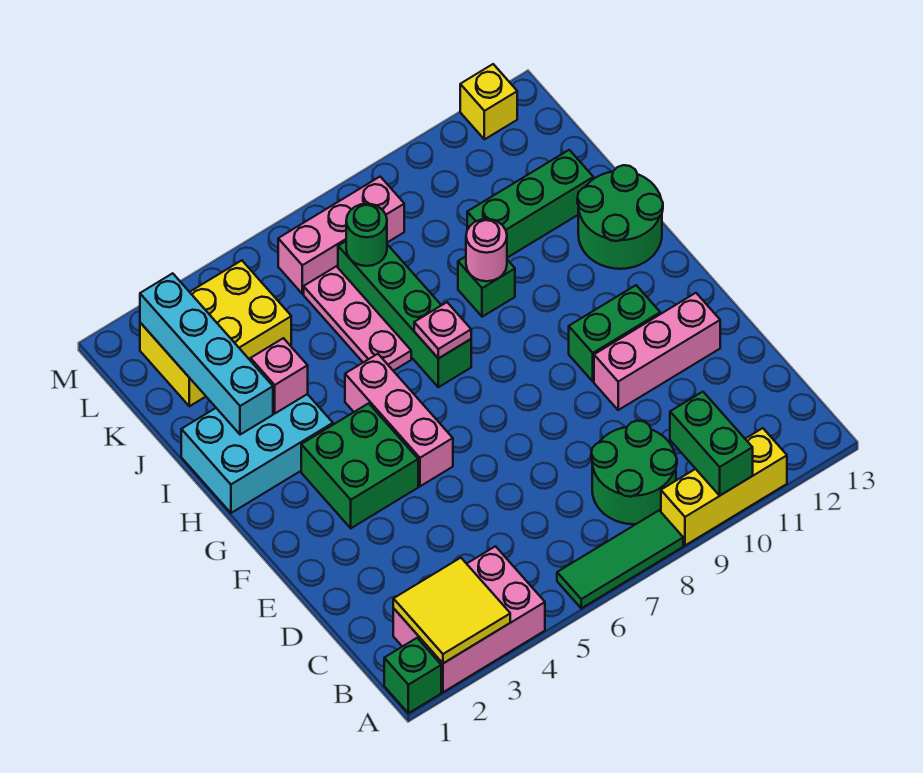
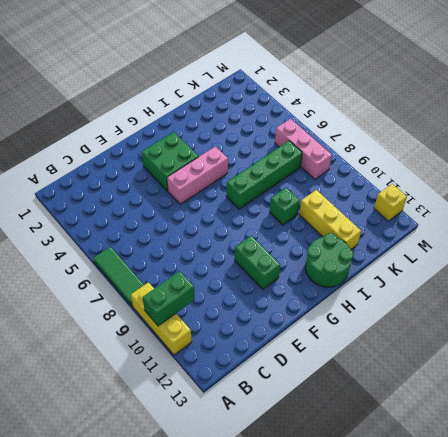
yellow 1x3 brick [299,190,361,249] -> green 1x3 brick [467,150,593,258]
none -> green 1x1 brick [384,638,441,713]
none -> pink 2x3 brick [393,546,545,692]
none -> green 2x2 round brick [591,421,677,524]

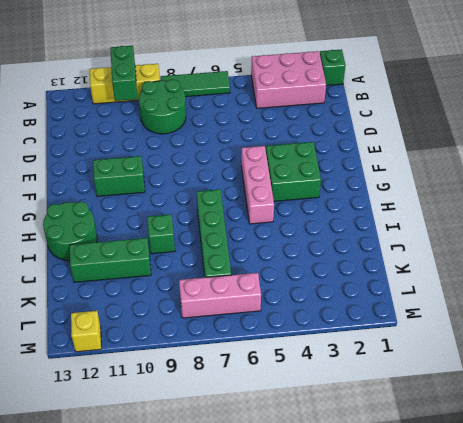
none -> pink 1x3 brick [594,293,720,410]
none -> cyan 2x3 brick [181,394,333,513]
none -> pink 1x3 plate [304,266,411,371]

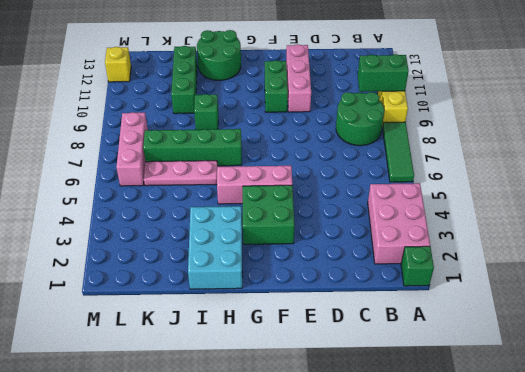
none -> yellow 2x3 brick [140,260,291,406]
none -> yellow 2x2 tile [393,558,510,663]
none -> pink 1x1 plate [414,302,471,358]

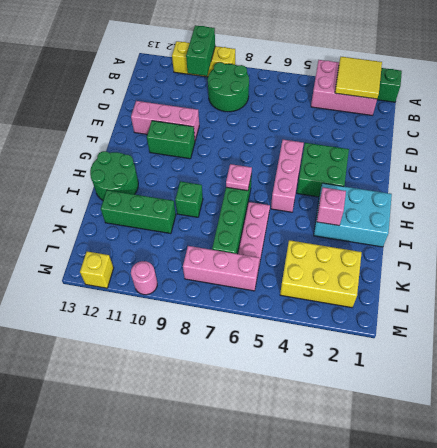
pink 1x1 round brick [131,261,157,295] -> pink 1x1 round brick moved to [466,219,507,281]
none -> green 1x3 tile [557,511,683,608]
none -> cyan 1x4 brick [140,273,273,435]
none -> green 1x1 round brick [346,204,387,266]

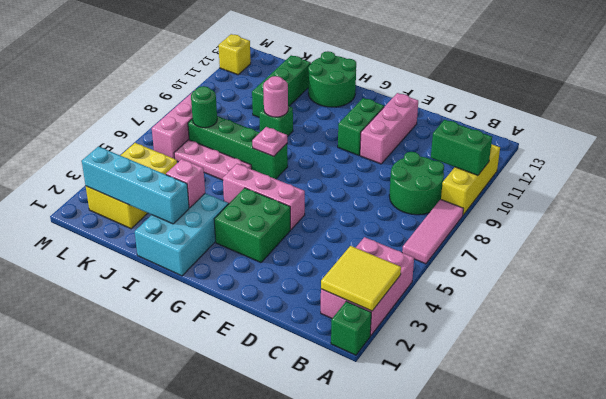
pink 1x3 tile [402,199,463,264] -> green 1x3 tile [557,511,683,608]

